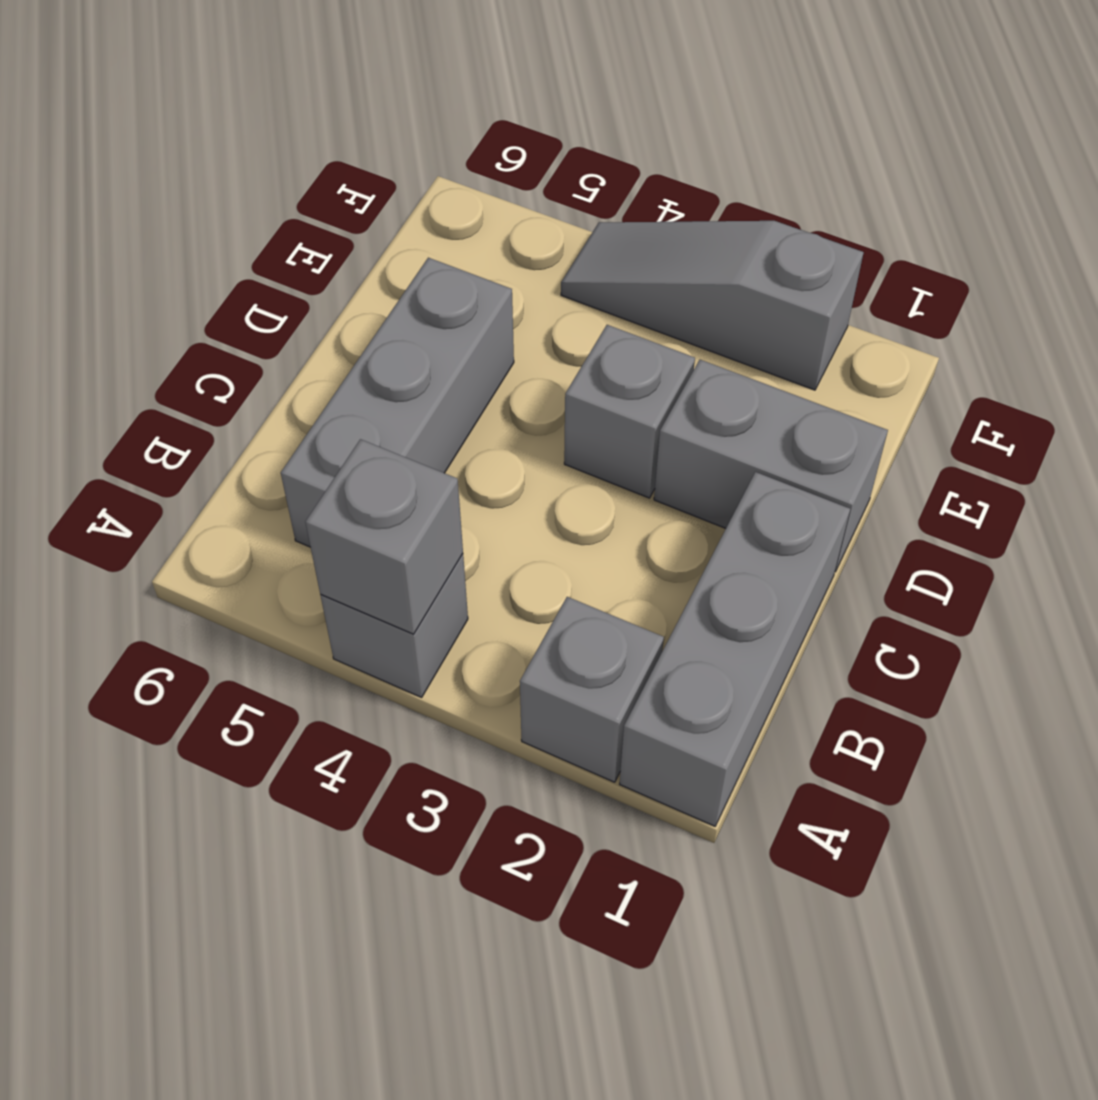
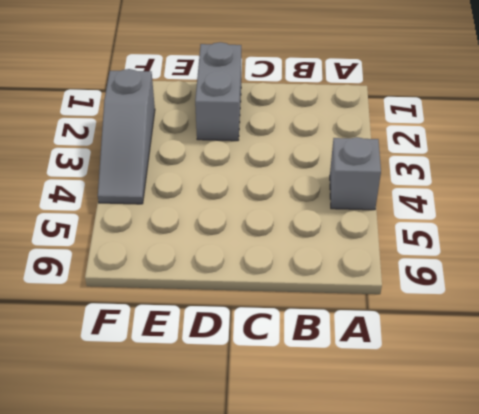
none -> grey 1x3 brick [620,472,850,826]
none -> grey 1x1 brick [520,597,664,782]

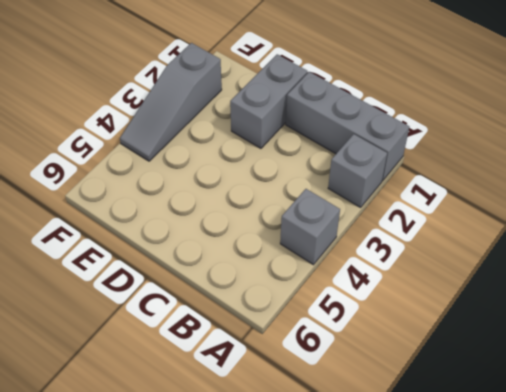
none -> grey 1x3 brick [281,258,514,547]
none -> grey 1x1 brick [564,325,695,498]

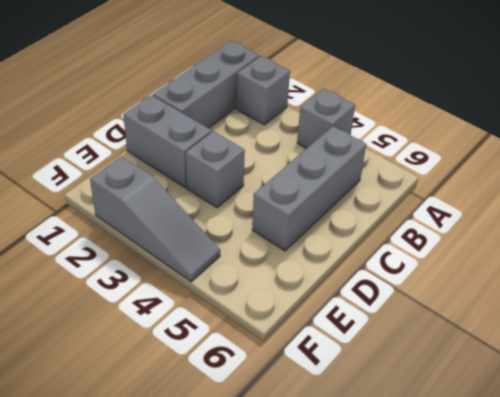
none -> grey 1x1 brick [305,439,463,634]

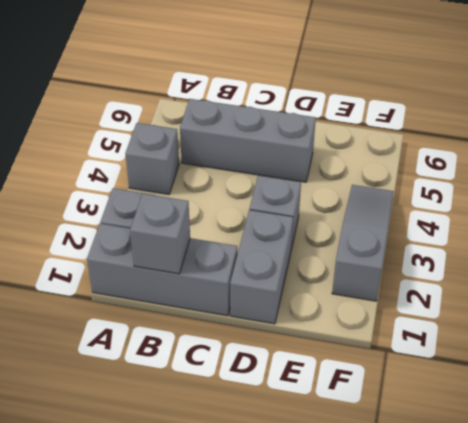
grey 1x1 brick [130,194,190,274] -> grey 1x1 brick moved to [305,439,463,634]

